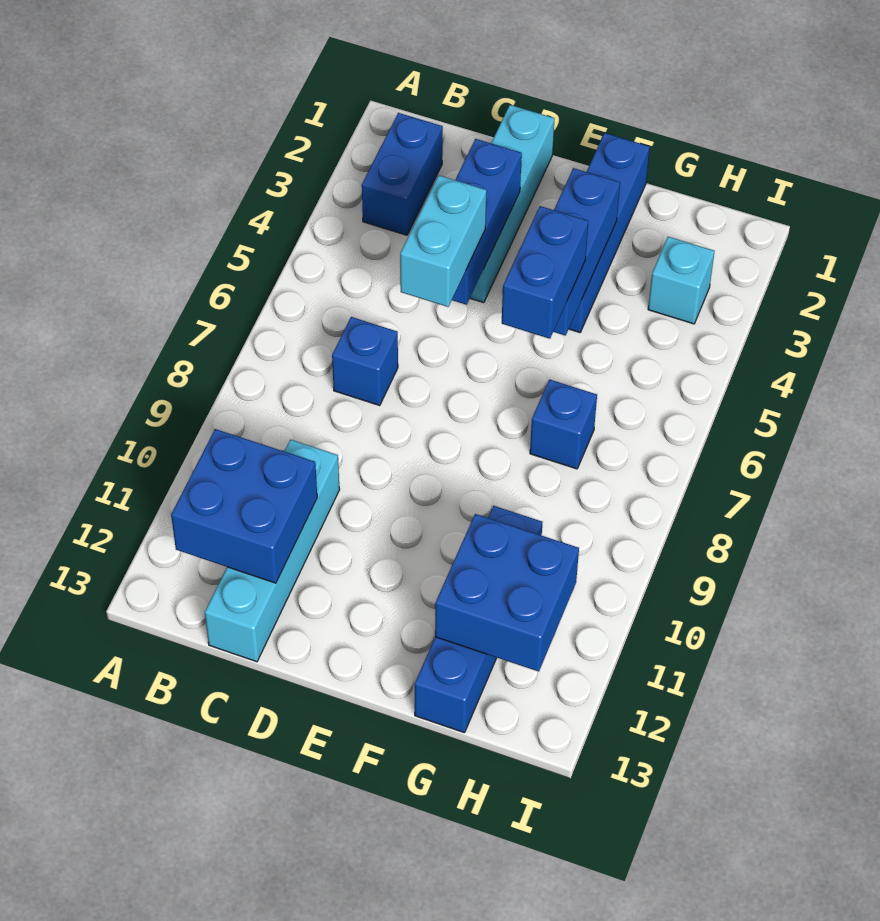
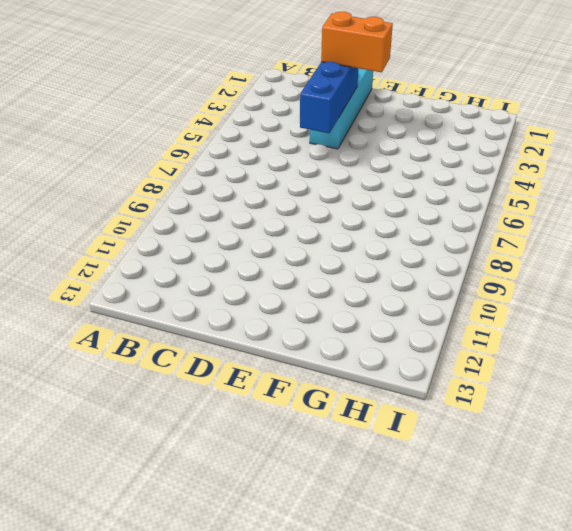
orange 1x2 brick [321,12,393,72] -> none
none -> blue 1x2 brick [362,113,443,235]
none -> blue 1x1 brick [332,317,398,406]
none -> cyan 1x4 brick [205,440,340,662]

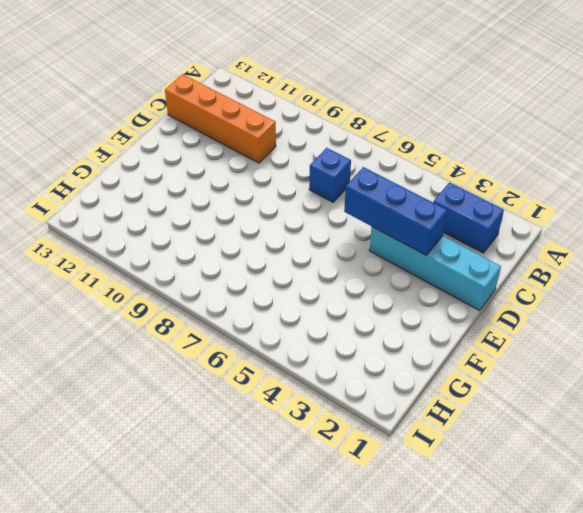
orange 1x4 brick [165,74,276,163] -> cyan 1x4 brick [205,440,340,662]
none -> blue 1x4 brick [569,133,650,333]
none -> blue 1x1 brick [530,379,597,469]
none -> blue 1x4 brick [415,506,542,733]

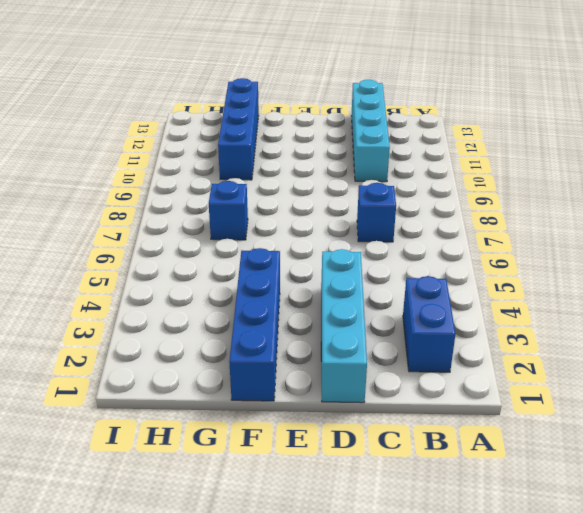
none -> cyan 1x1 brick [648,237,715,324]
none -> blue 2x2 brick [171,429,317,583]
none -> blue 1x3 brick [452,139,522,305]

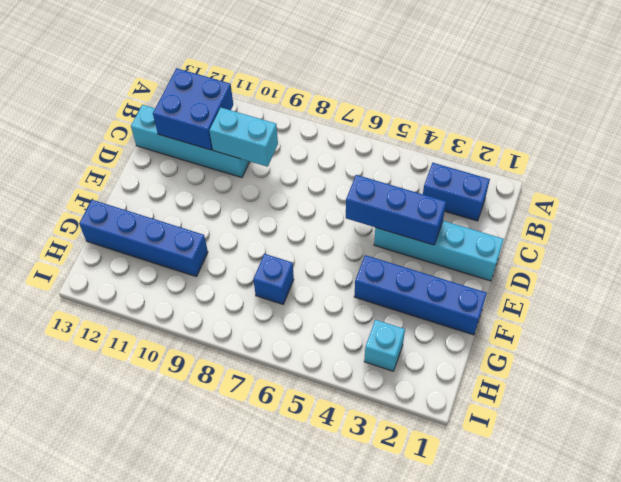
cyan 1x2 brick [209,108,278,167] -> cyan 1x2 brick moved to [400,175,487,307]
none -> blue 1x1 brick [332,317,398,406]
none -> blue 1x3 brick [553,168,620,336]
none -> blue 2x2 brick [435,514,579,672]

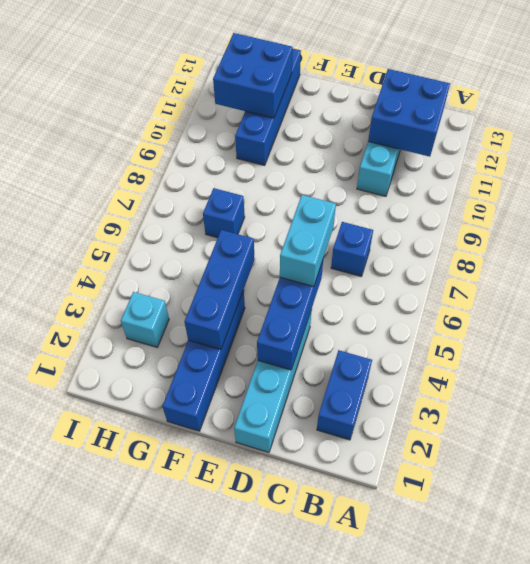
none -> blue 1x2 brick [502,206,588,339]

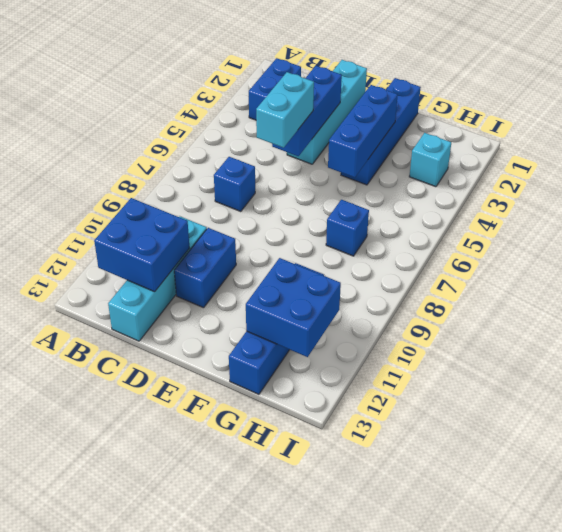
blue 1x2 brick [174,228,236,308] -> blue 1x2 brick moved to [502,206,588,339]

